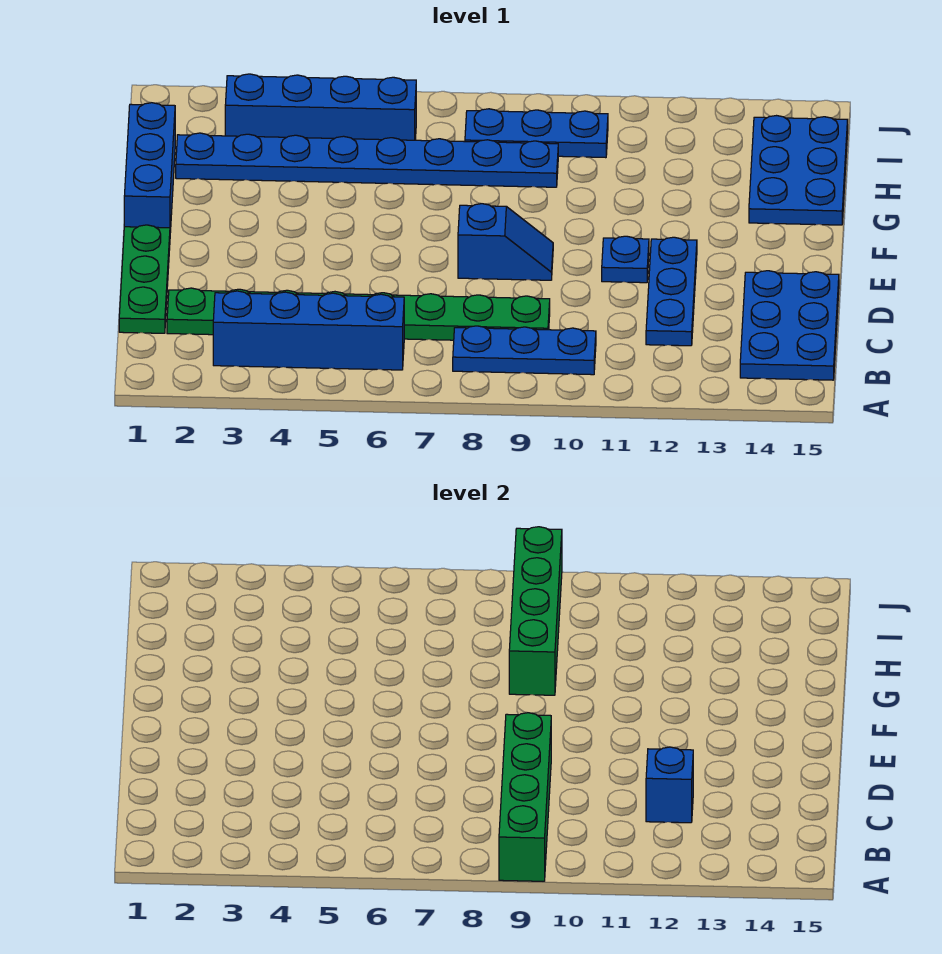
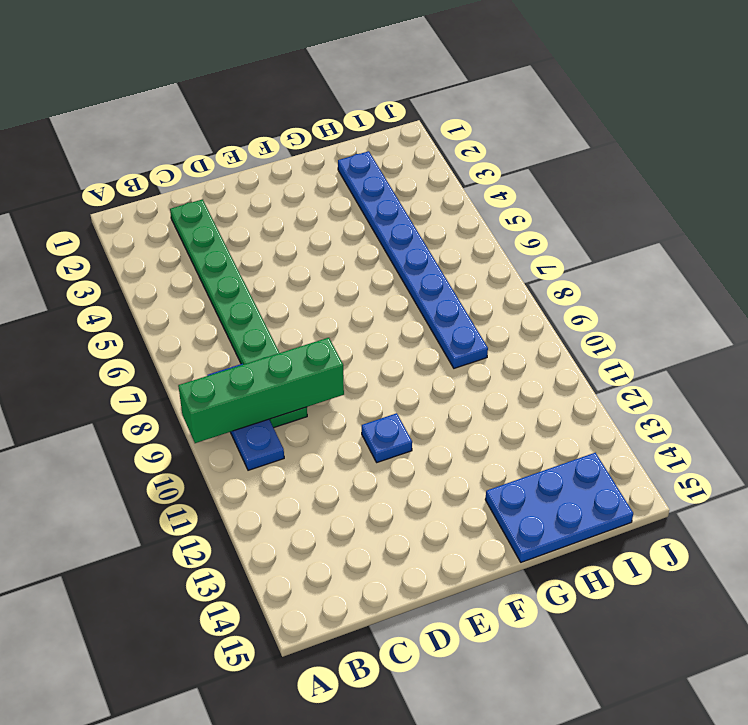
none -> blue 1x4 brick [213,291,404,370]
none -> blue 2x3 plate [740,271,839,380]
none -> green 1x3 plate [119,225,170,333]

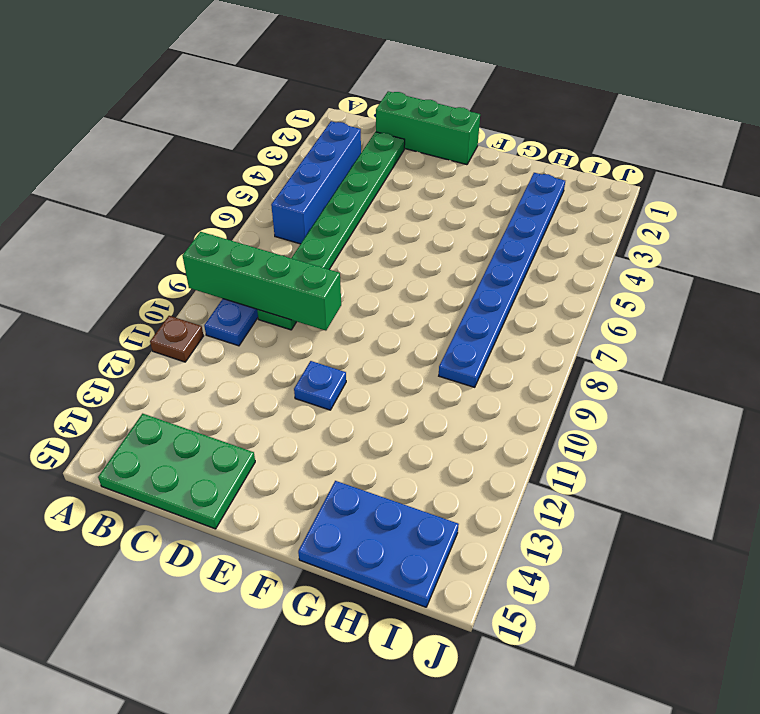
brown 1x1 plate [150,316,203,362] -> none
green 2x3 plate [98,414,255,529] -> blue 2x3 plate [740,271,839,380]
green 1x3 brick [376,91,480,165] -> green 1x3 plate [119,225,170,333]
none -> blue 1x3 plate [646,237,697,346]
none -> blue 1x2 slope [458,204,553,280]
none -> blue 1x3 brick [124,103,175,233]

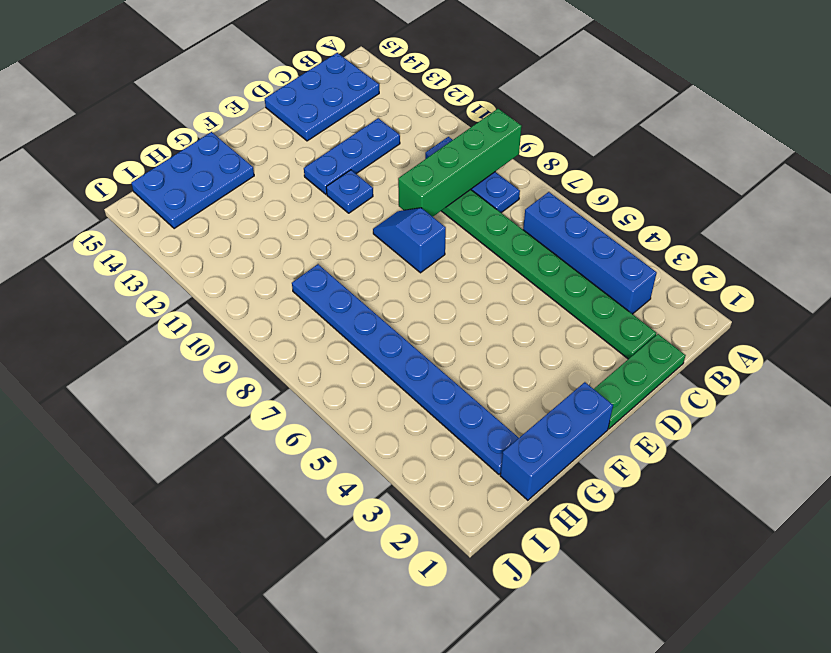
none -> blue 1x4 brick [225,74,416,140]
none -> blue 1x3 plate [465,109,608,158]
none -> blue 1x1 brick [646,747,693,823]

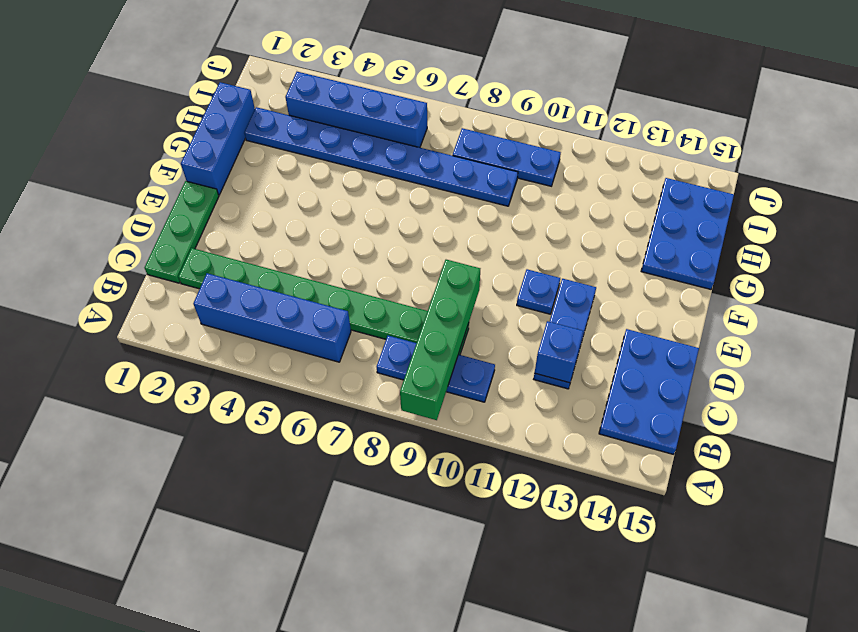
none -> blue 1x2 slope [458,204,553,280]
none -> green 1x4 brick [509,527,562,695]

